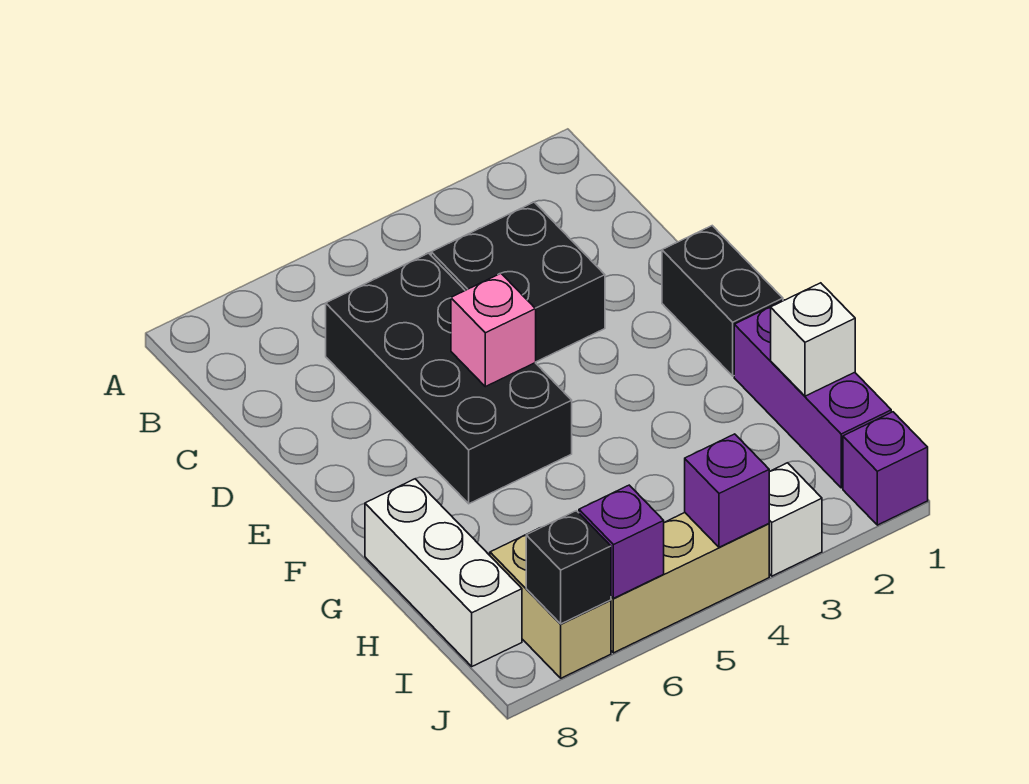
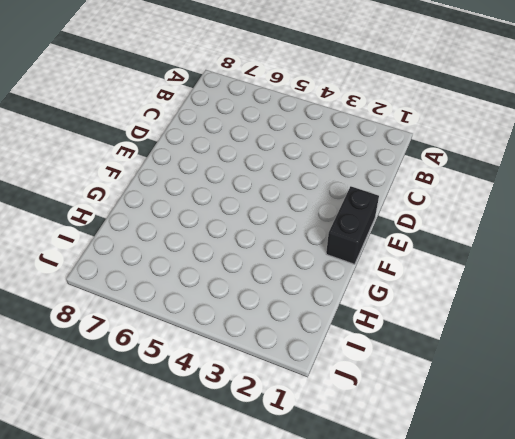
none -> black 2x2 brick [431,202,605,362]
none -> black 2x4 brick [326,253,572,504]
none -> purple 1x3 brick [734,304,891,488]

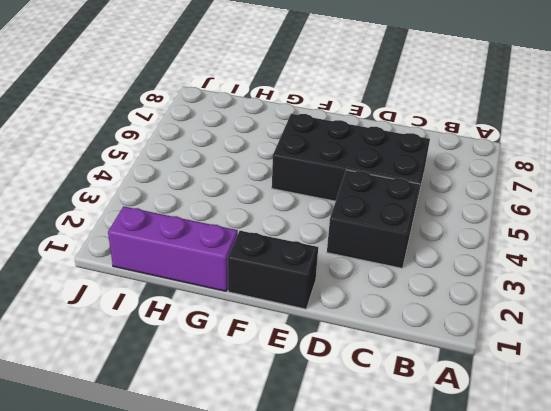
none -> white 1x3 brick [365,479,522,666]
none -> tan 1x2 brick [490,530,611,678]
none -> purple 1x1 brick [843,412,928,525]

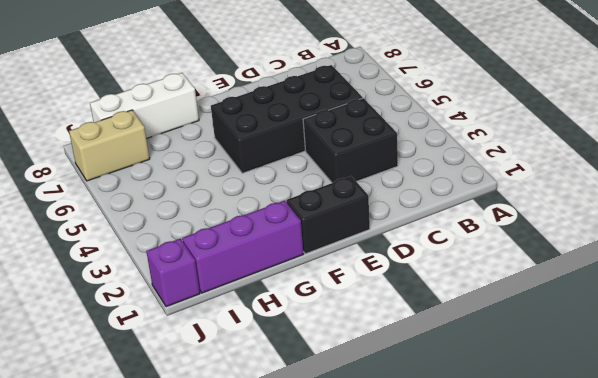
none -> white 1x1 brick [769,463,822,576]
none -> tan 1x3 brick [611,513,769,653]
none -> pink 1x1 brick [451,273,536,387]

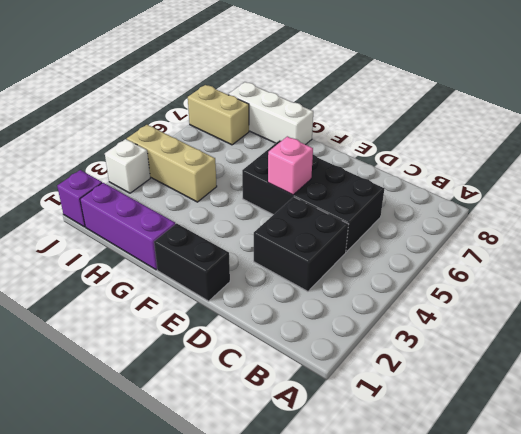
tan 1x3 brick [127,125,217,202] -> tan 1x3 brick turned to [611,513,769,653]
none -> white 1x1 brick [771,283,855,396]
none -> purple 1x1 brick [685,434,769,547]
none -> purple 1x1 brick [579,485,664,598]

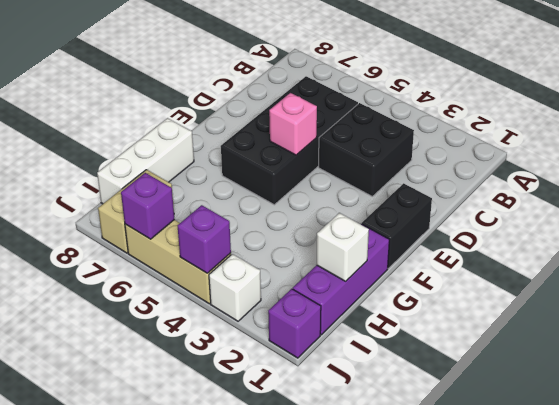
none -> black 1x1 brick [526,511,611,624]

